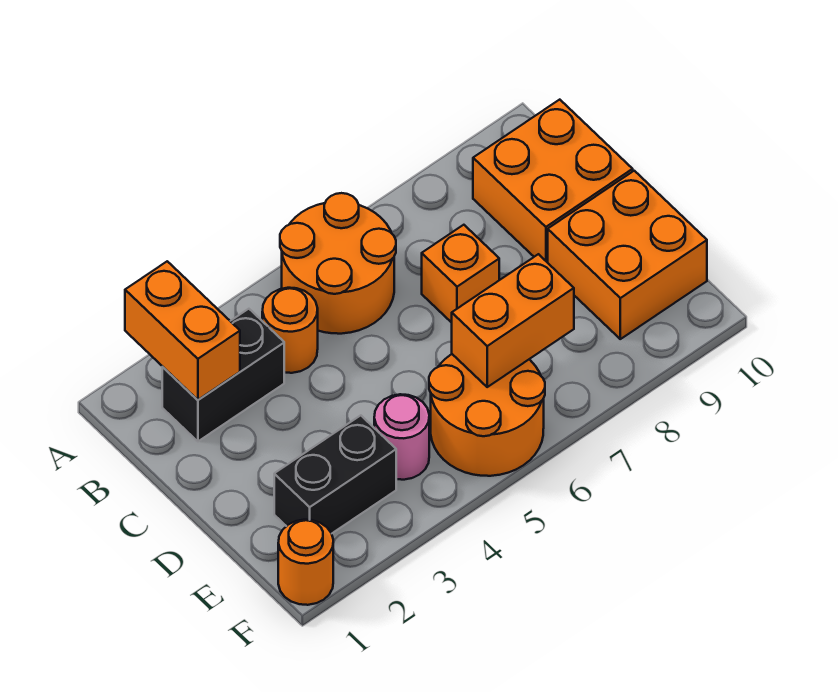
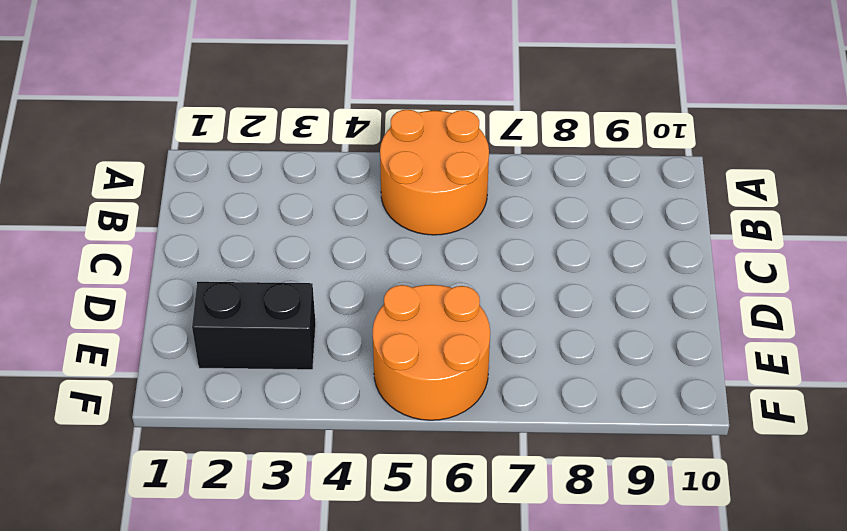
none -> black 1x2 brick [162,309,284,441]
none -> orange 1x1 round brick [262,288,318,373]
none -> orange 2x2 brick [473,100,633,263]

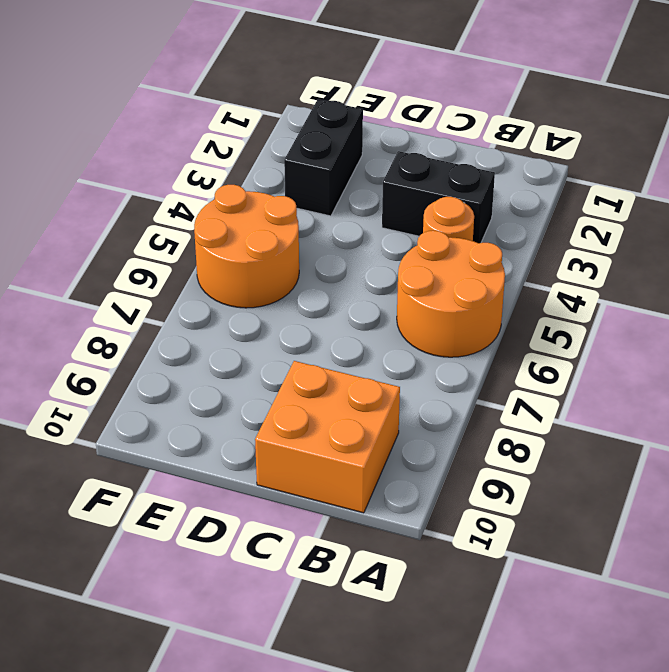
black 1x2 brick [382,151,495,243] -> black 1x2 brick turned to [162,309,284,441]
none -> orange 1x1 brick [422,225,499,323]
none -> orange 2x2 brick [548,171,707,339]
none -> pink 1x1 round brick [374,394,429,480]

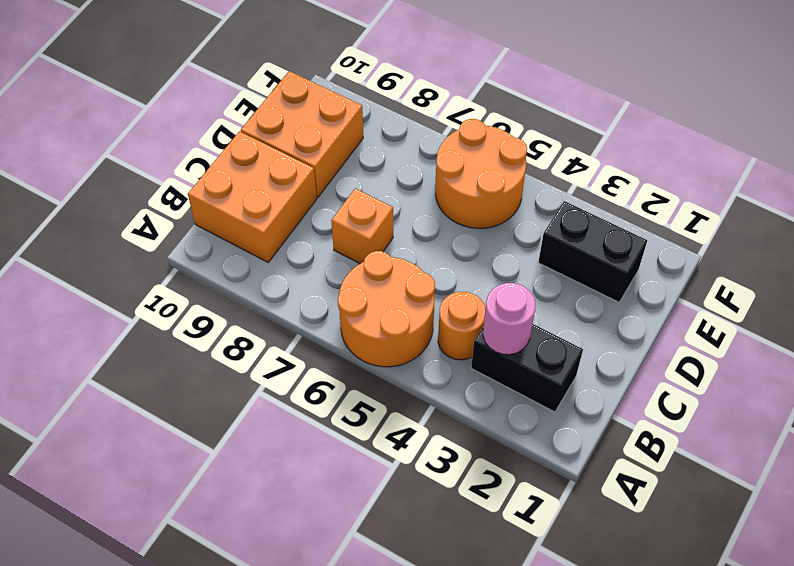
pink 1x1 round brick [483,283,535,355] -> pink 1x1 round brick moved to [374,394,429,480]
none -> orange 1x1 round brick [278,520,333,605]
none -> orange 1x2 brick [125,261,240,400]
none -> orange 1x2 brick [452,254,574,387]

